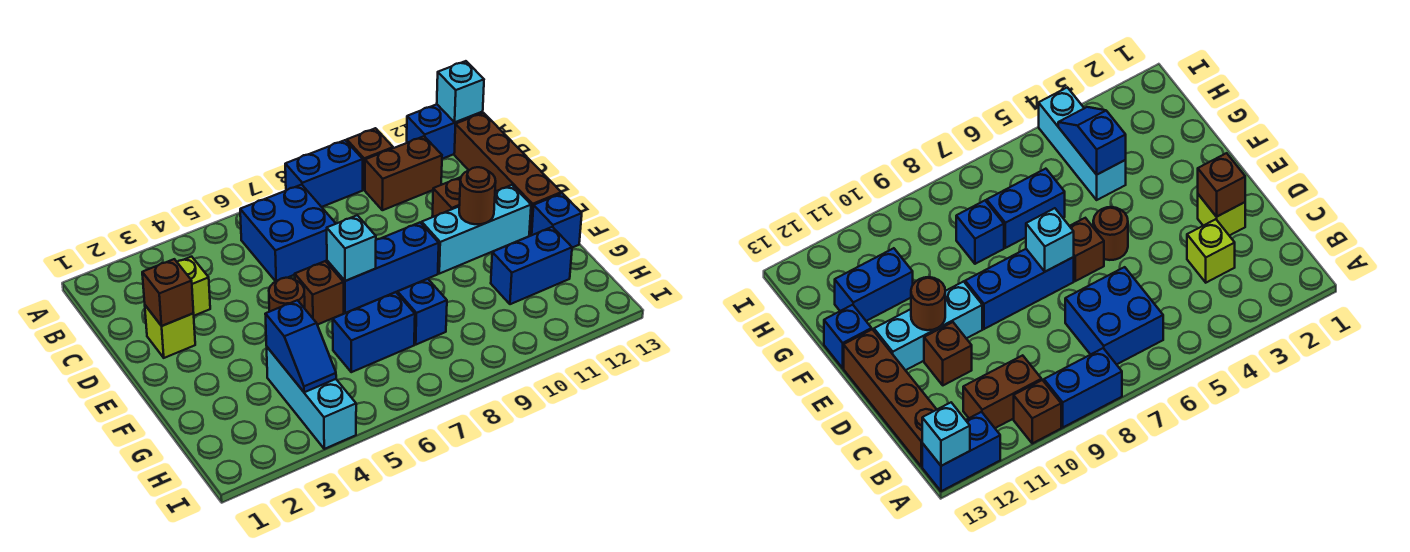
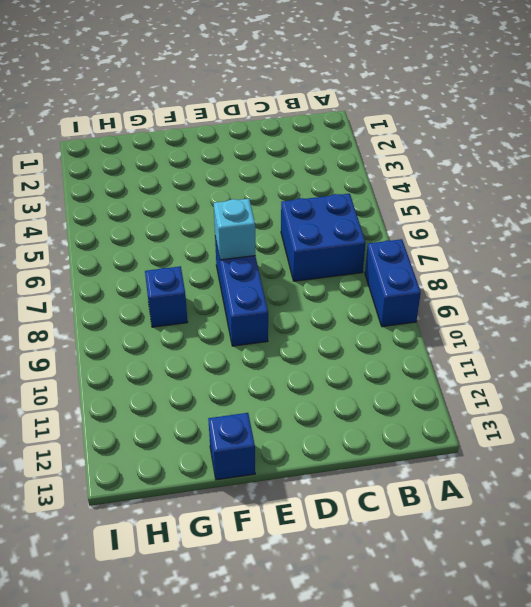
none -> brown 1x1 brick [347,128,393,190]
none -> blue 1x2 brick [407,104,483,159]
none -> brown 1x2 brick [365,136,442,210]

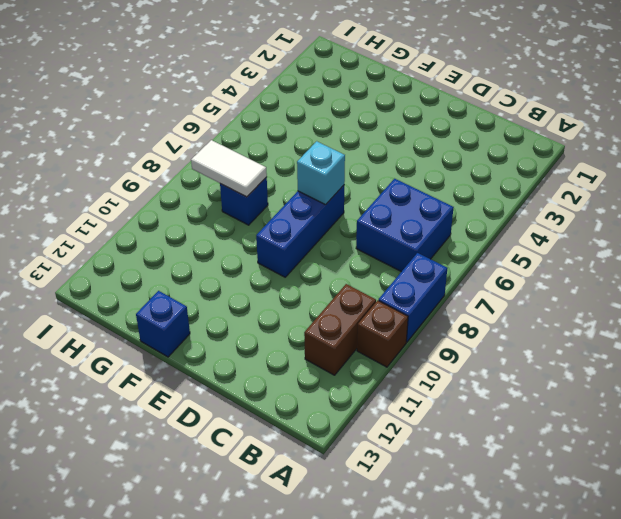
white 1x2 tile [191,140,267,197] -> none
none -> blue 1x2 brick [407,104,483,159]
none -> brown 1x4 brick [454,113,561,236]
none -> lime 1x1 brick [177,257,210,316]

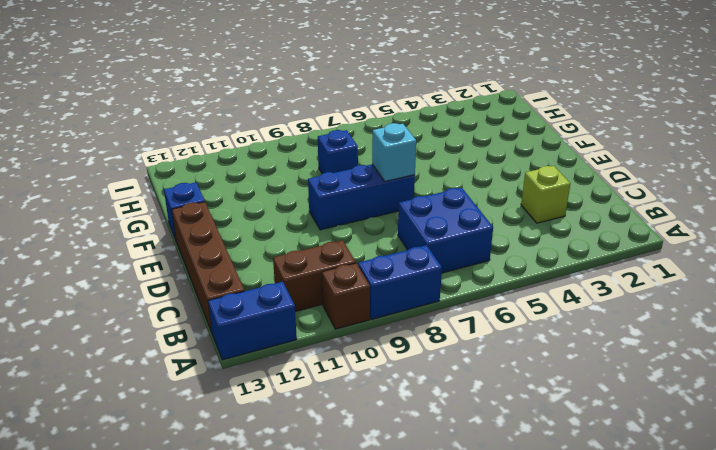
none -> lime 1x1 brick [145,305,195,358]
none -> brown 1x1 brick [432,177,461,217]
none -> brown 1x1 round brick [269,278,305,312]

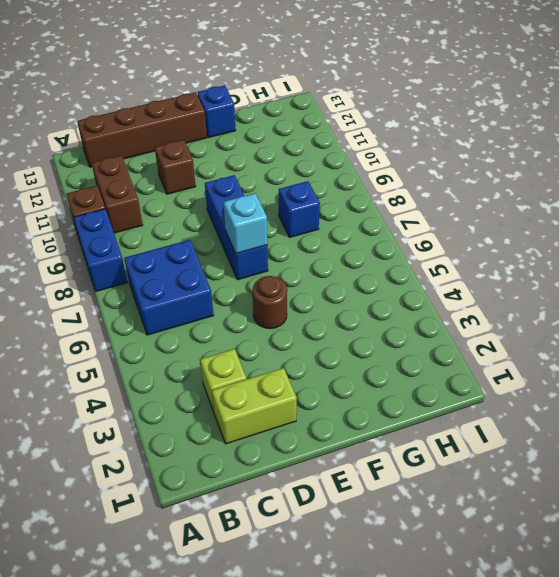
lime 1x2 brick [212,368,297,444] -> lime 1x1 brick [145,305,195,358]
none -> blue 1x2 brick [407,104,483,159]
none -> brown 1x1 brick [295,261,344,325]
none -> cyan 1x3 brick [422,185,531,274]

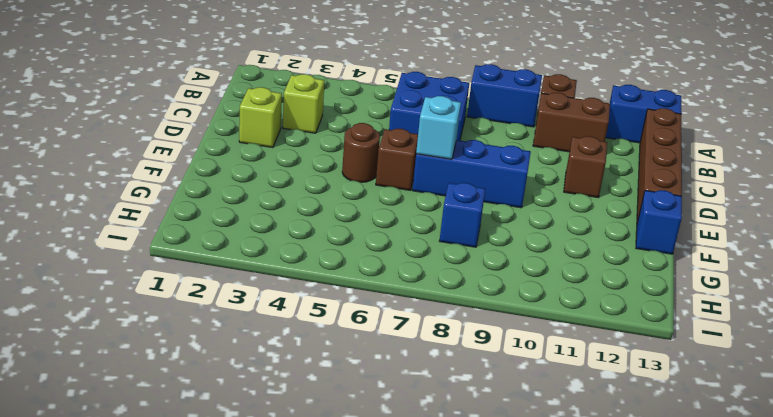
none -> cyan 1x3 brick [422,185,531,274]
none -> cyan 1x3 brick [267,347,356,449]
none -> blue 1x2 brick [333,292,415,372]

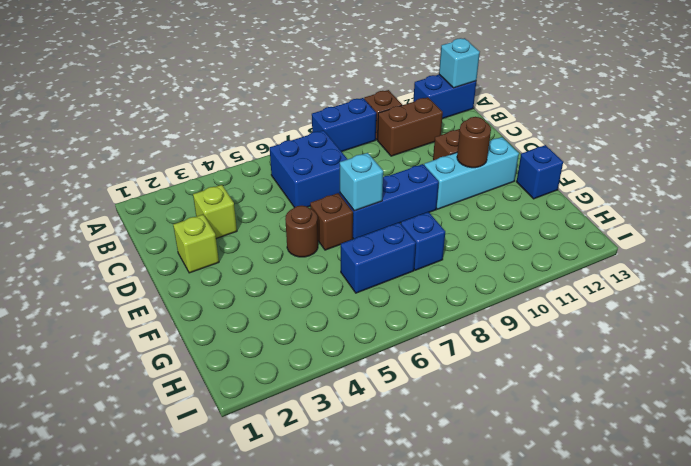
none -> brown 1x4 brick [454,113,561,236]
none -> cyan 1x3 brick [267,347,356,449]
none -> blue 1x2 brick [491,227,572,304]

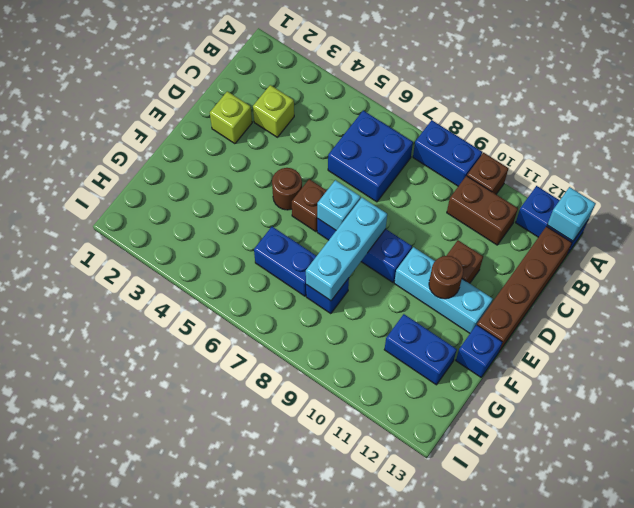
cyan 1x3 brick [306,198,387,301] -> cyan 1x3 brick moved to [267,347,356,449]
none -> brown 1x1 brick [142,259,194,326]
none -> blue 1x2 slope [265,300,336,392]

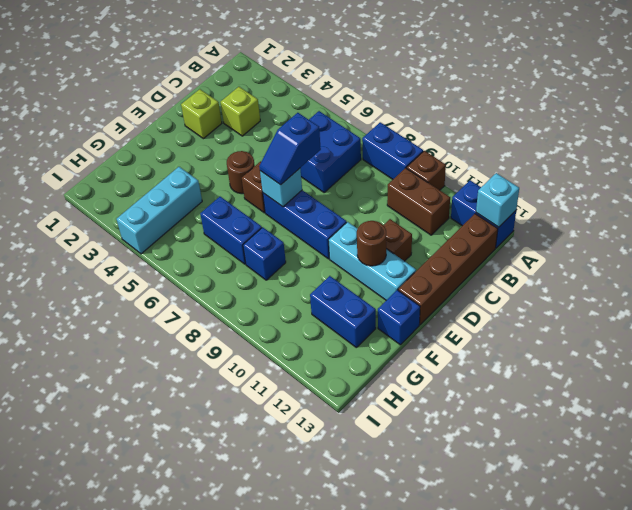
blue 1x2 slope [259,113,321,185] -> blue 1x2 slope moved to [265,300,336,392]
none -> brown 1x1 brick [142,259,194,326]

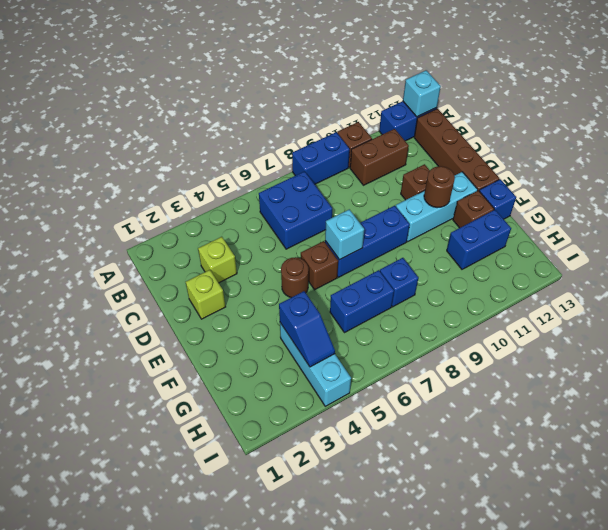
brown 1x1 brick [453,190,494,228] -> brown 1x1 brick moved to [142,259,194,326]

